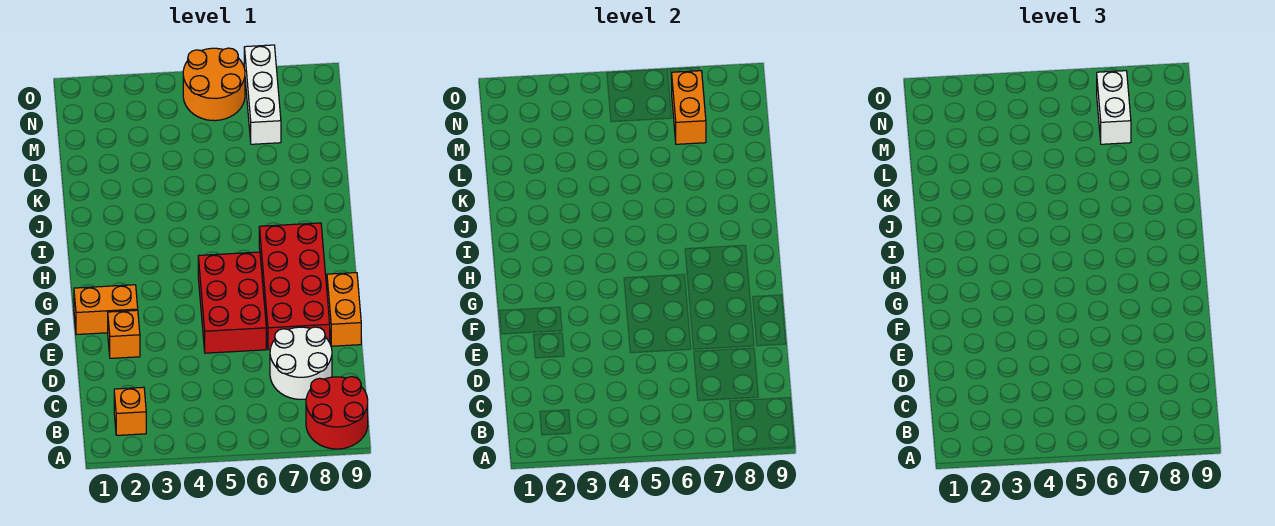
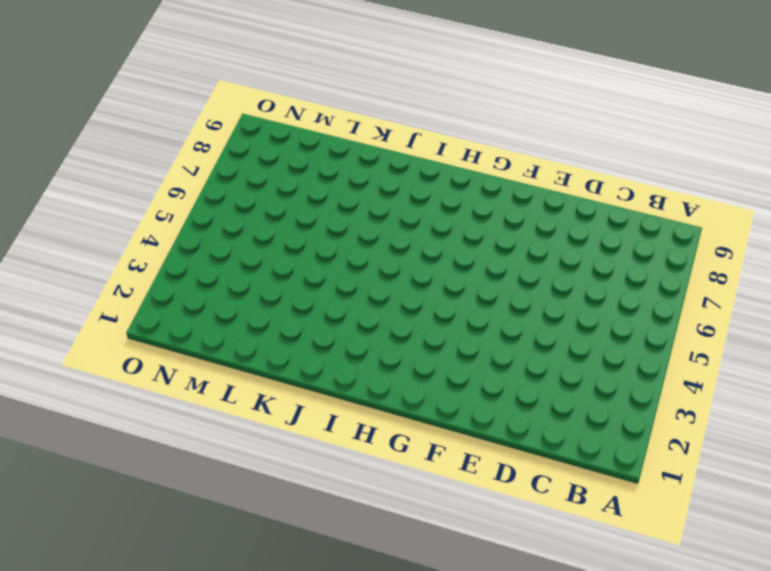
none -> red 2x2 round brick [306,377,368,449]
none -> orange 1x1 brick [114,387,146,435]
none -> white 2x2 round brick [270,327,332,399]

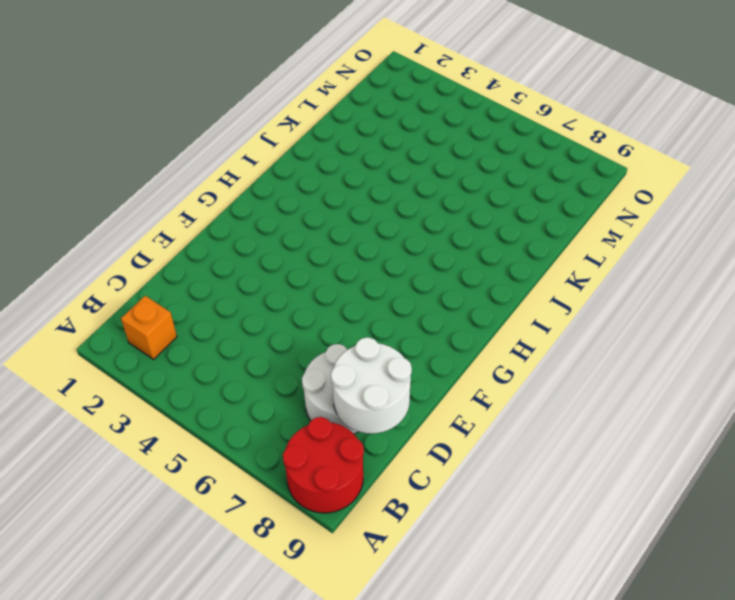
white 2x2 round brick [331,337,412,434] -> none
none -> orange 1x1 brick [108,310,140,358]
none -> red 2x3 brick [198,252,266,353]
none -> red 2x4 brick [259,223,330,350]

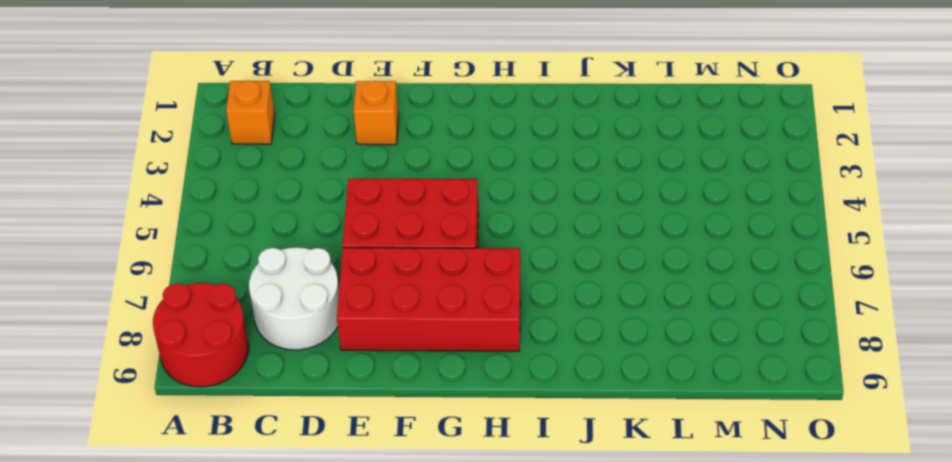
none -> orange 1x2 brick [327,273,361,346]
none -> orange 1x2 brick [74,285,138,335]
none -> white 1x3 brick [244,45,281,144]

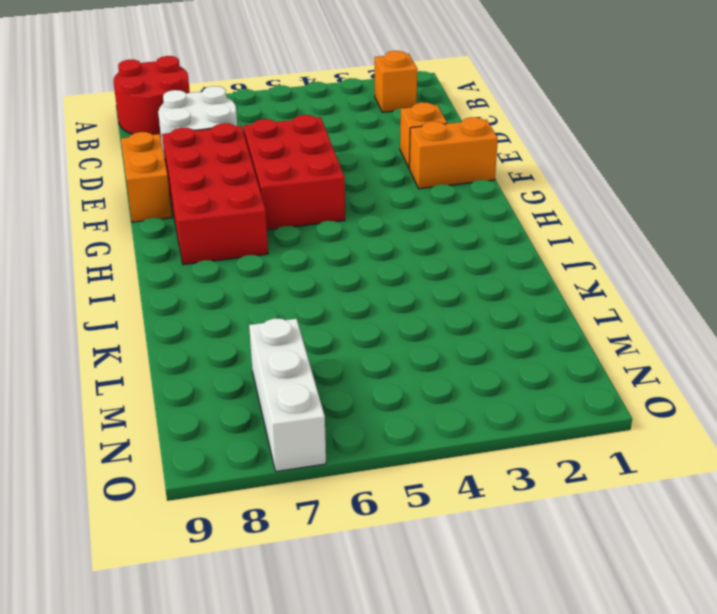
none -> orange 2x2 round brick [183,48,245,121]
none -> orange 1x2 brick [672,71,706,144]
none -> white 1x2 brick [1097,71,1131,144]

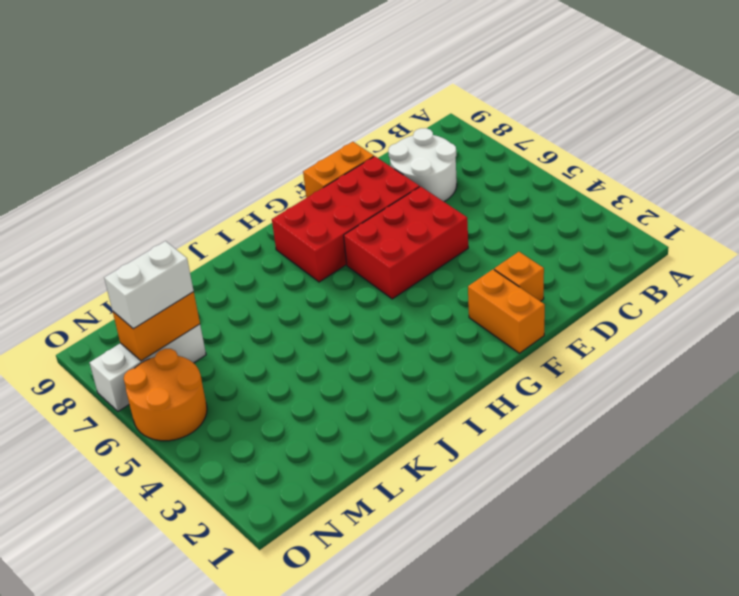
none -> red 2x2 round brick [306,377,368,449]
none -> orange 1x1 brick [114,387,146,435]

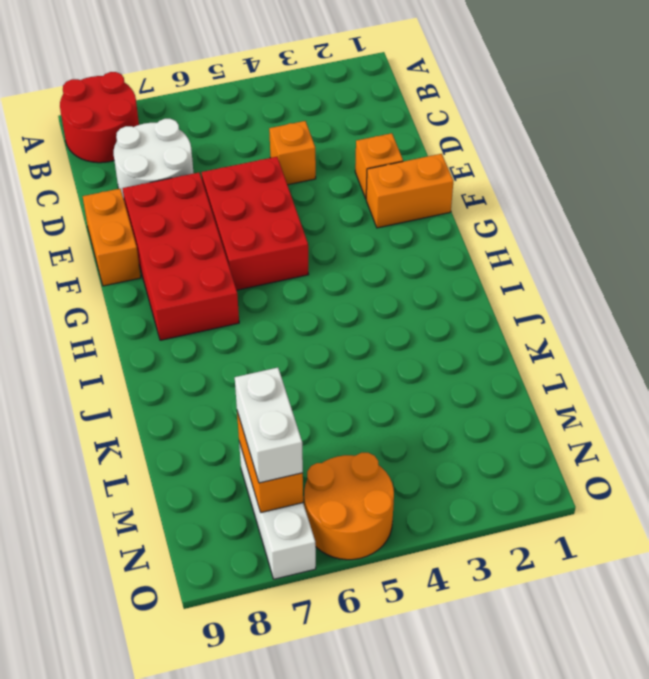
orange 1x1 brick [269,121,316,185] -> orange 1x1 brick moved to [114,387,146,435]

